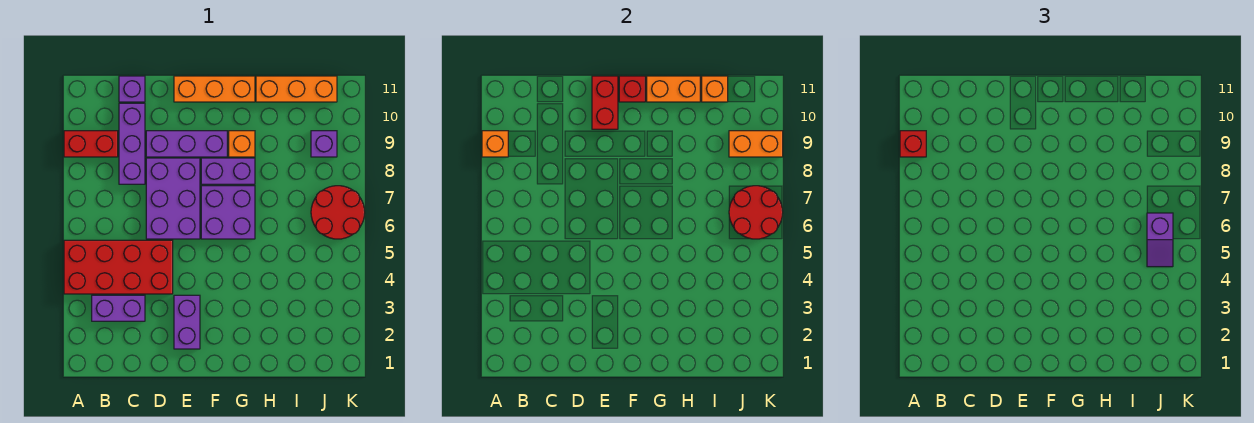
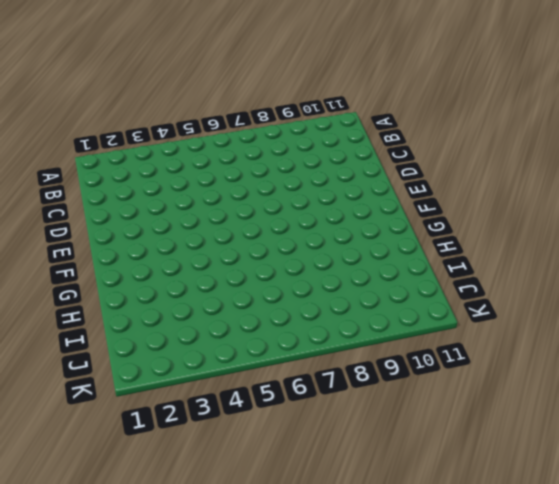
none -> red 2x4 brick [64,240,173,294]
none -> red 1x2 brick [64,131,118,157]
none -> purple 1x2 brick [92,295,145,321]

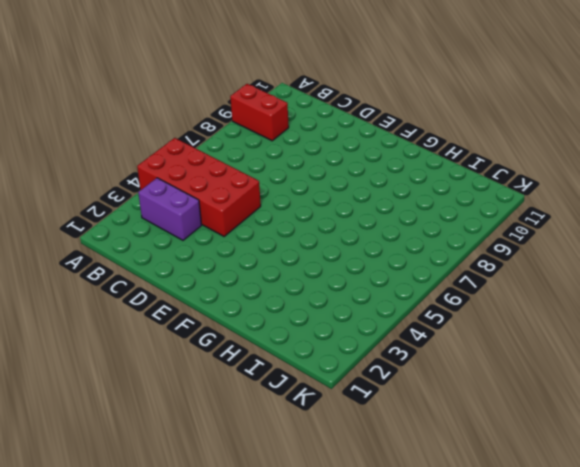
none -> purple 1x3 brick [119,103,145,184]
none -> purple 1x1 brick [119,76,145,102]
none -> purple 2x3 brick [146,158,200,239]

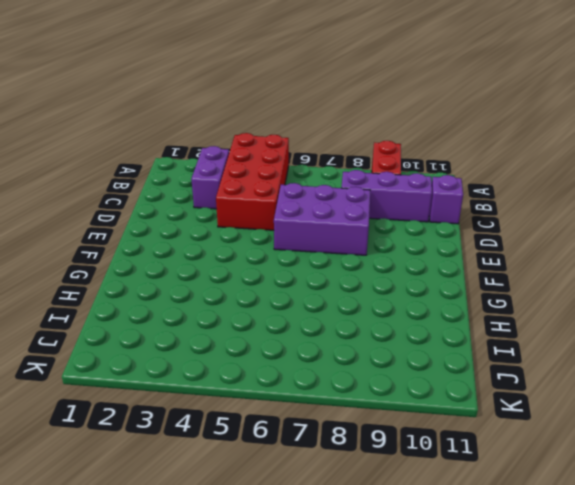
none -> purple 1x3 brick [146,131,227,157]
none -> purple 1x2 brick [174,295,200,349]
none -> orange 1x3 brick [174,76,255,102]

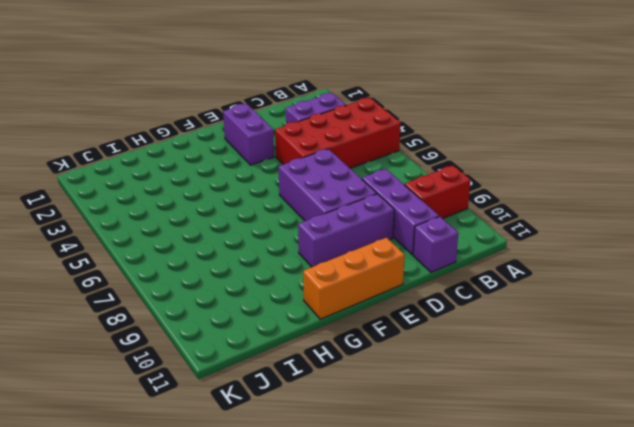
none -> purple 2x2 brick [201,186,255,239]
none -> purple 1x2 brick [201,158,255,184]
none -> orange 1x1 brick [229,131,255,157]

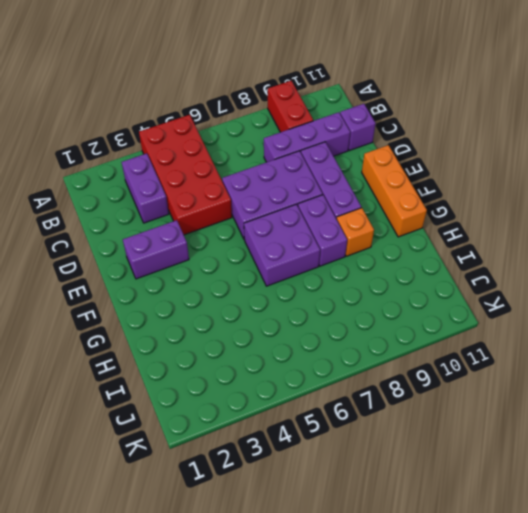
none -> orange 1x3 brick [256,76,337,102]
none -> red 2x2 round brick [311,186,365,239]
none -> purple 1x1 brick [311,131,337,157]

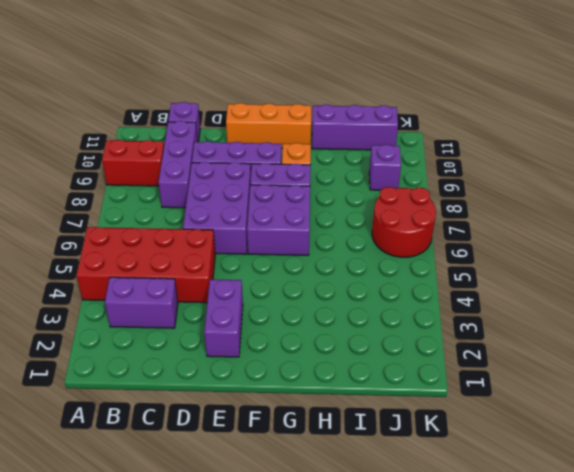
purple 1x3 brick [312,104,398,150] -> orange 1x3 brick [256,76,337,102]
none -> orange 1x1 brick [482,131,508,157]
none -> red 1x2 brick [592,76,618,129]
none -> red 1x1 brick [619,76,645,102]

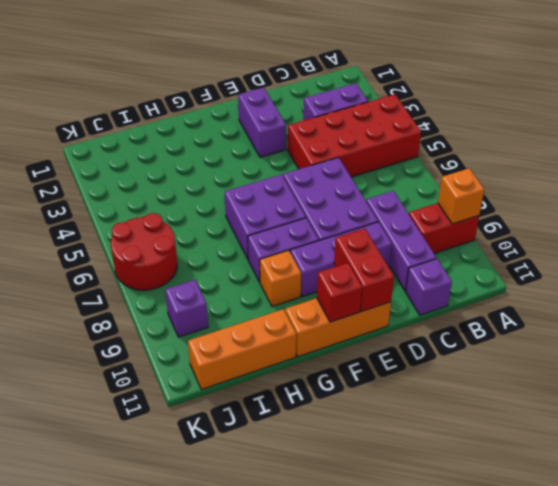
none -> orange 1x2 brick [647,76,700,102]
none -> orange 1x1 brick [702,76,728,102]
none -> red 2x2 round brick [729,186,783,239]

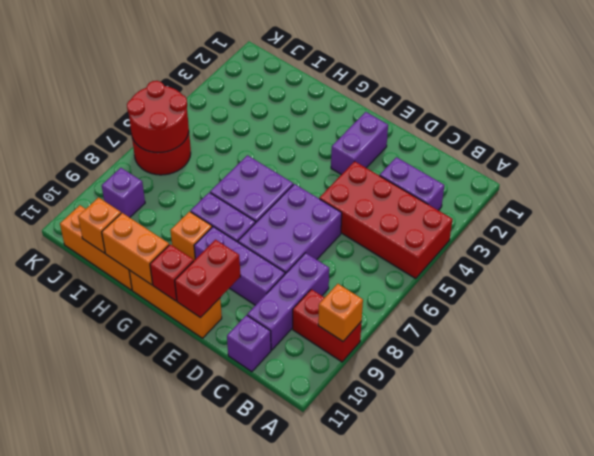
none -> orange 1x2 brick [729,131,783,157]
none -> red 1x1 brick [900,131,926,157]
none -> purple 1x2 slope [1147,213,1173,267]

